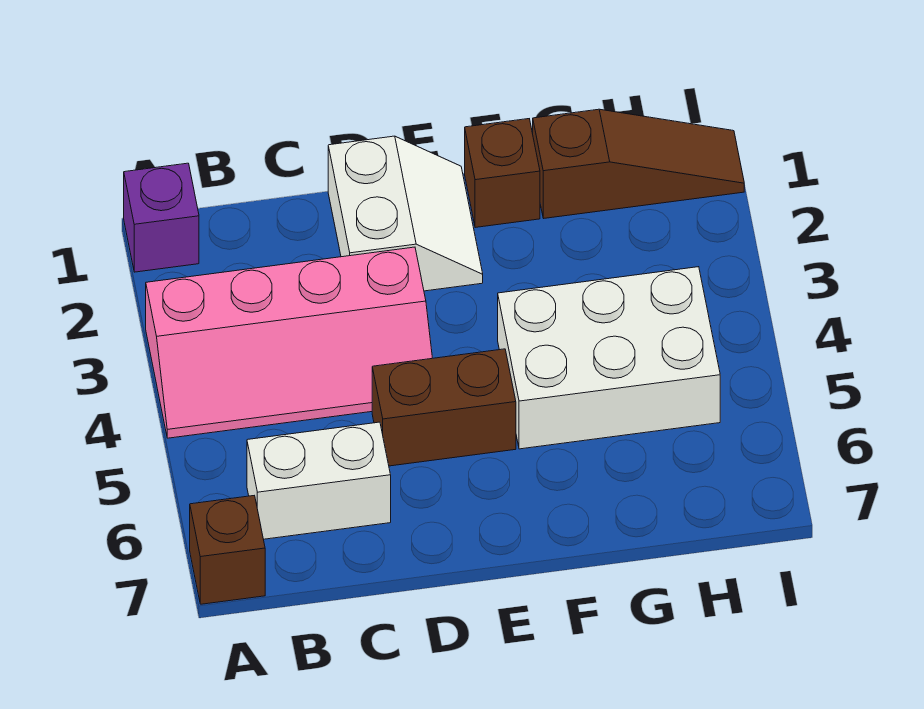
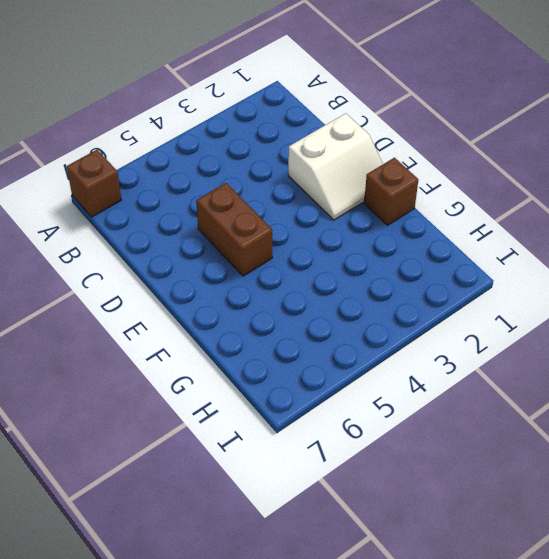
none -> purple 1x1 brick [124,163,199,272]
none -> pink 2x4 slope [146,247,432,438]

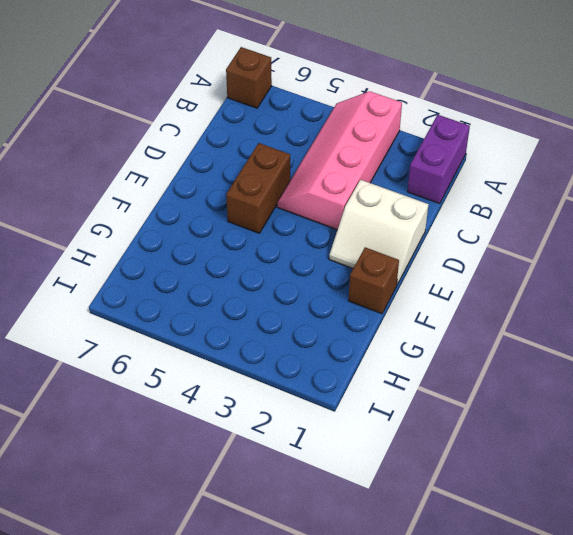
purple 1x2 brick [407,115,470,204] -> purple 1x1 brick [124,163,199,272]
none -> white 1x2 brick [247,422,391,539]
none -> white 2x3 brick [498,267,720,449]

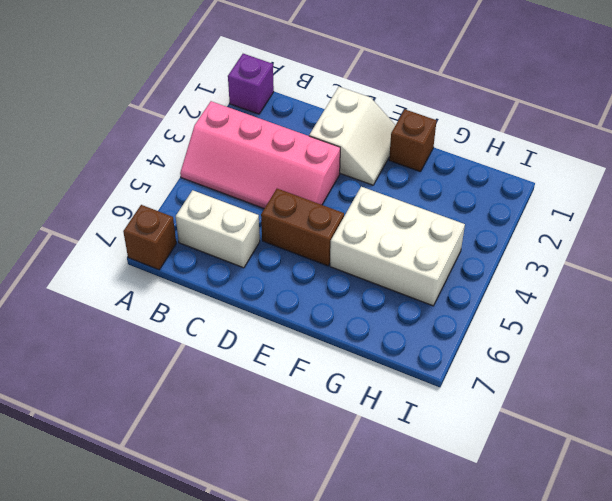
none -> brown 1x3 slope [533,109,744,218]

